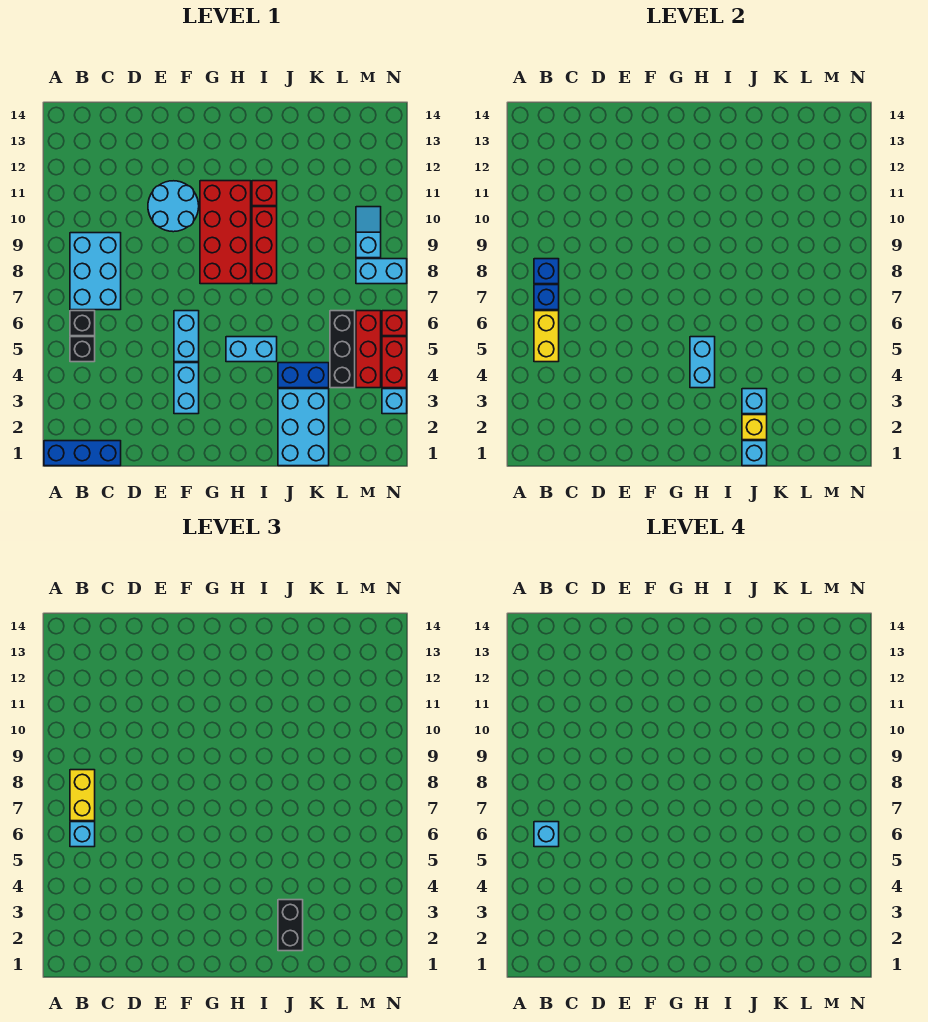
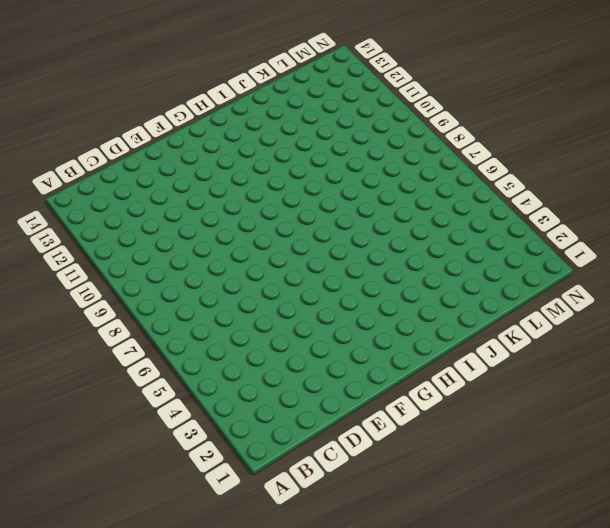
none -> blue 1x3 brick [44,441,121,466]
none -> black 1x1 brick [70,337,95,362]
none -> black 1x1 brick [70,311,95,336]
none -> cyan 2x3 brick [70,233,121,310]

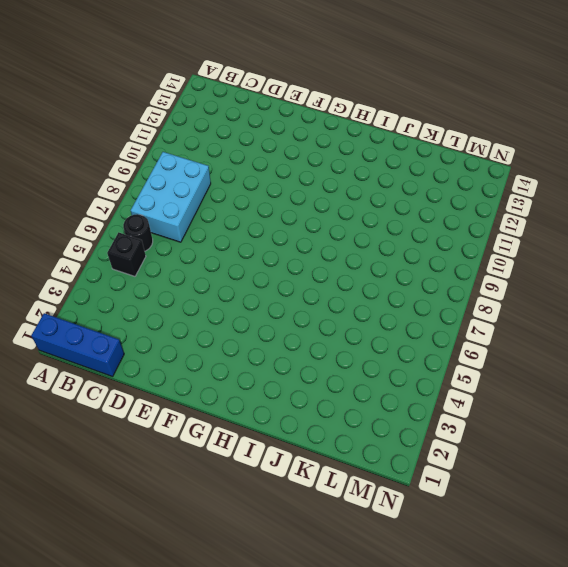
black 1x1 round brick [123,214,153,251] -> black 1x1 brick [70,311,95,336]
none -> cyan 2x2 round brick [148,181,199,232]
none -> cyan 1x2 brick [174,363,199,414]
none -> cyan 1x2 brick [174,311,199,362]
none -> red 2x4 brick [200,181,251,284]

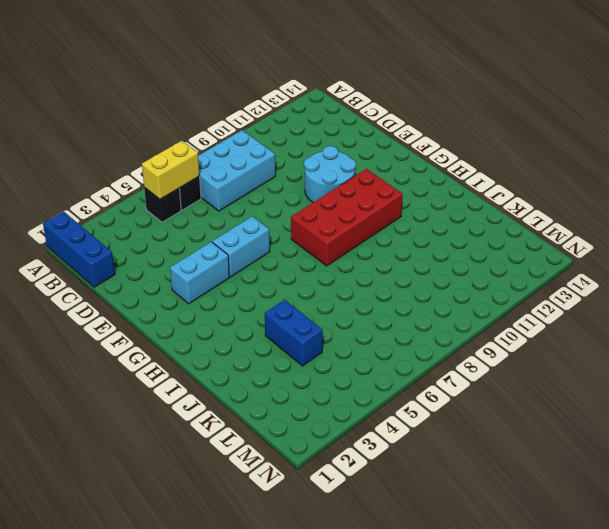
none -> cyan 1x2 brick [226,337,277,362]
none -> red 1x3 brick [252,207,277,284]
none -> red 1x1 brick [252,181,277,206]
none -> cyan 2x3 brick [278,389,329,466]

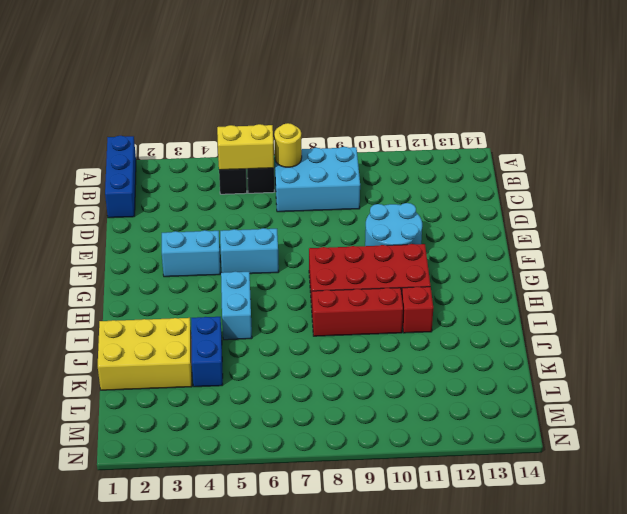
yellow 1x1 round brick [274,123,302,167] -> blue 1x1 brick [534,285,559,310]
yellow 2x3 brick [98,318,192,390] -> cyan 2x3 brick [278,389,329,466]
none -> black 1x3 brick [330,311,355,388]
none -> red 1x3 brick [356,311,381,388]
none -> cyan 1x2 brick [356,259,407,284]
none -> cyan 1x2 slope [356,207,381,258]

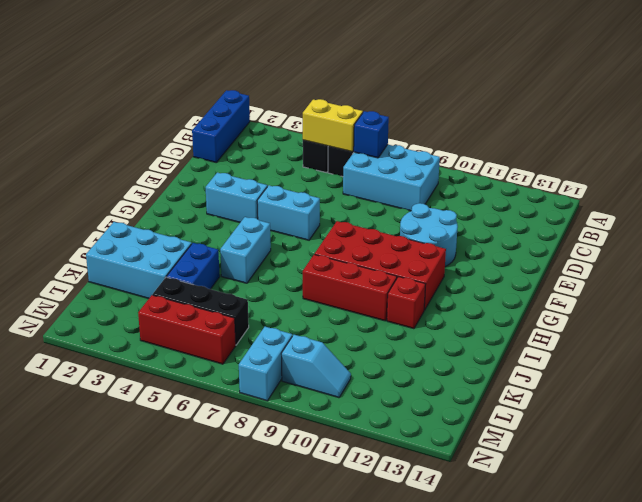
none -> cyan 1x1 brick [382,389,407,414]
none -> red 1x2 brick [382,337,407,388]
none -> red 1x1 brick [382,311,407,336]
none -> blue 1x1 brick [534,259,559,284]

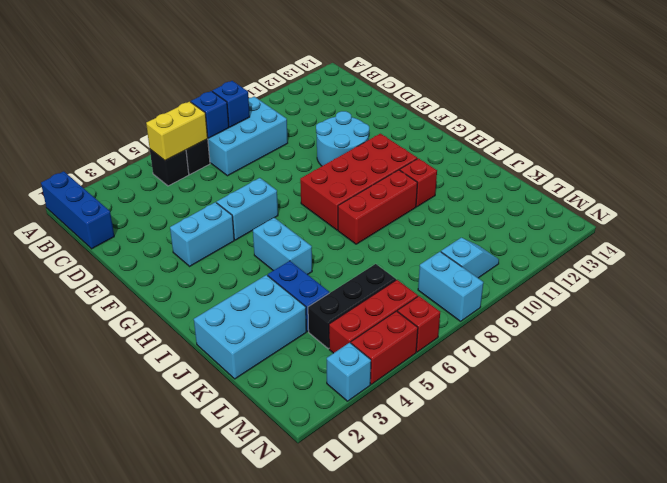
none -> cyan 1x2 brick [690,337,715,388]
none -> cyan 1x1 brick [742,441,767,466]
none -> yellow 1x1 brick [742,415,767,440]
none -> cyan 1x1 brick [742,389,767,414]

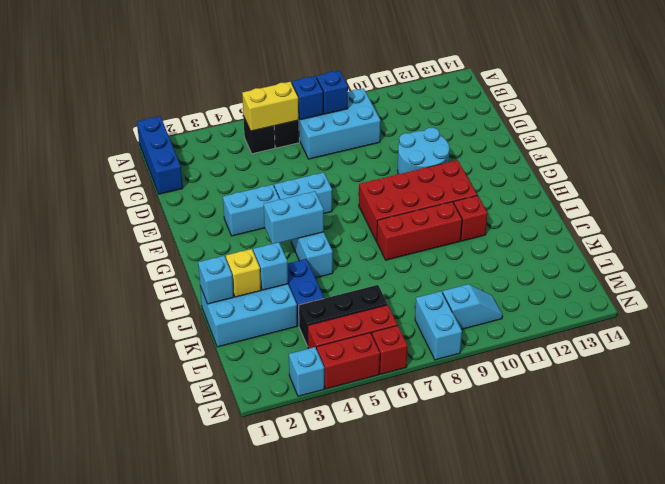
none -> cyan 1x1 brick [70,822,95,847]
none -> yellow 1x2 brick [70,770,95,821]
none -> black 1x2 brick [278,900,303,951]
none -> cyan 1x1 brick [534,822,559,847]

